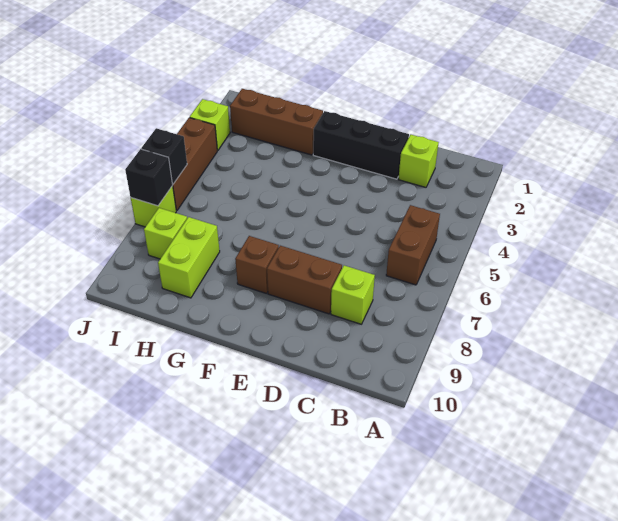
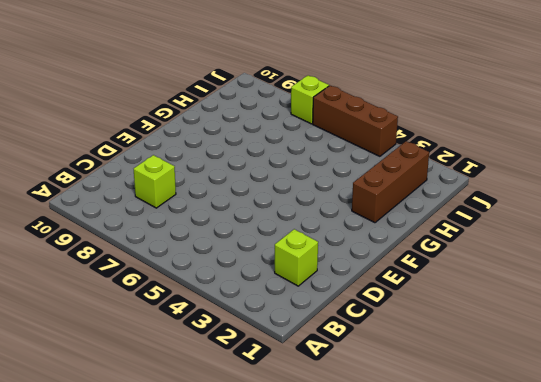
none -> brown 1x2 brick [386,205,440,285]
none -> black 1x3 brick [313,111,409,179]
none -> brown 1x2 brick [267,246,342,314]

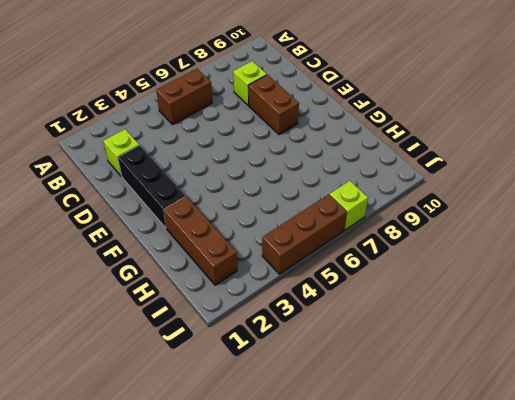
none -> brown 1x1 brick [235,236,279,294]
none -> lime 1x2 brick [158,217,220,298]
none -> lime 1x1 brick [144,208,187,259]

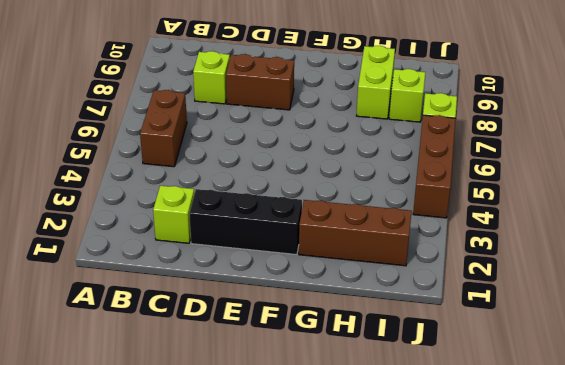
none -> brown 1x1 brick [235,236,279,294]
none -> lime 1x1 brick [190,99,230,151]
none -> black 1x1 brick [141,128,187,184]

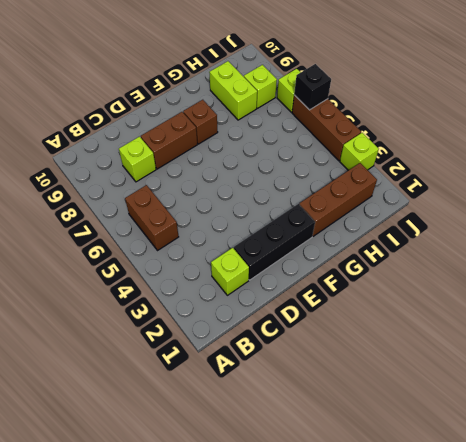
none -> black 1x1 brick [125,149,173,206]

